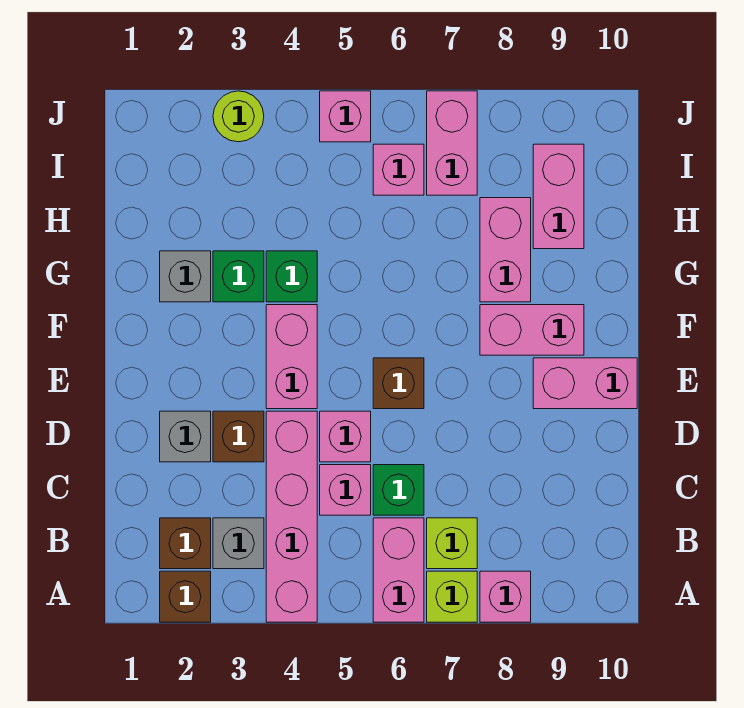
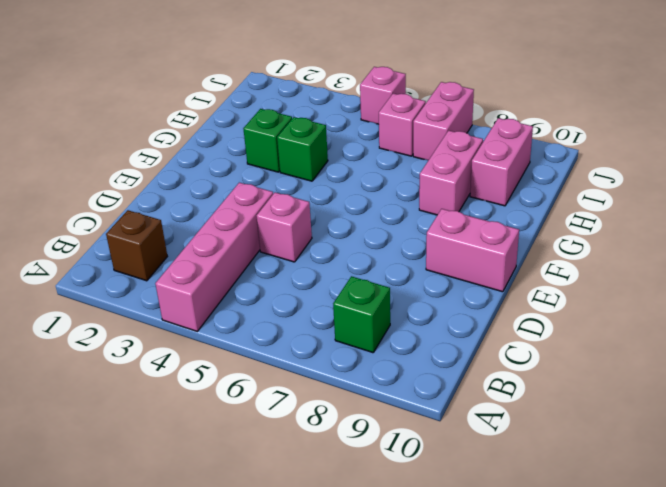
green 1x1 brick [333,276,390,353] -> green 1x1 brick moved to [373,465,424,515]
none -> brown 1x1 brick [160,571,211,622]
none -> pink 1x2 brick [373,518,424,622]
none -> lime 1x1 brick [427,571,477,622]

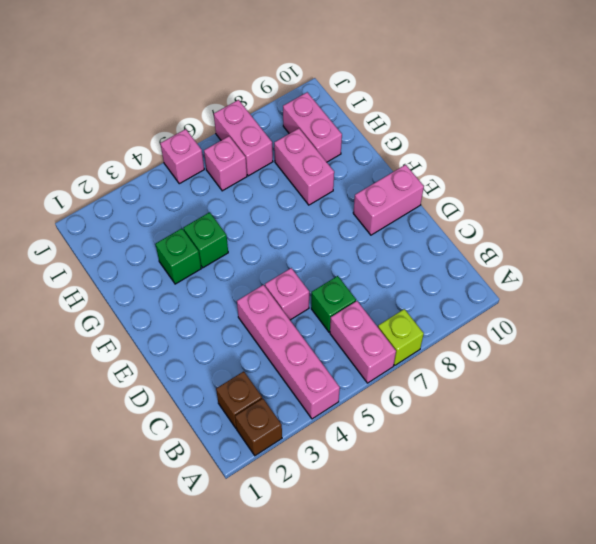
none -> pink 1x1 brick [480,571,531,622]
none -> grey 1x1 brick [213,518,264,569]
none -> lime 1x1 brick [427,518,477,569]

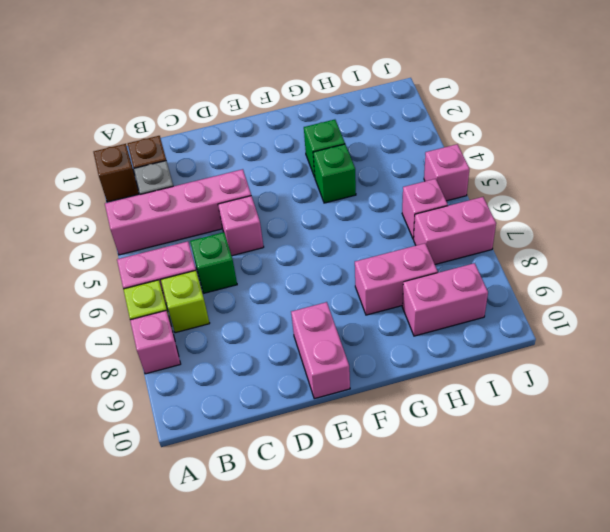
none -> pink 1x1 brick [320,465,371,515]
none -> grey 1x1 brick [160,411,211,462]
none -> brown 1x1 brick [213,411,264,462]

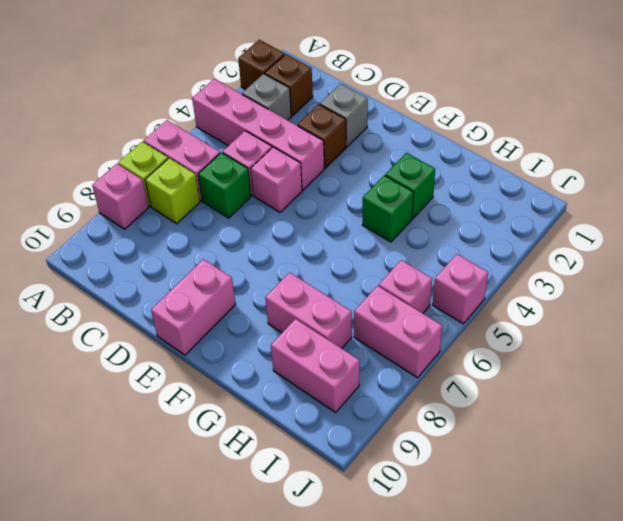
none -> pink 1x2 brick [266,305,317,409]
none -> brown 1x1 brick [373,358,424,409]
none -> pink 1x2 brick [480,305,584,355]

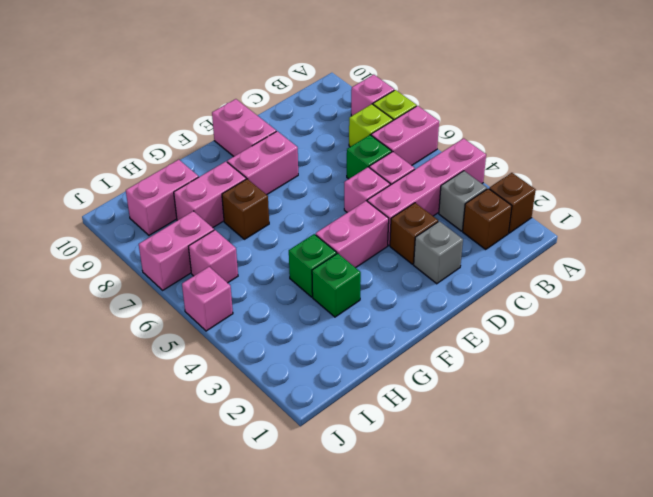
pink 1x2 brick [227,131,298,195] -> pink 1x2 brick turned to [480,305,584,355]
brown 1x1 brick [222,179,269,239] -> brown 1x1 brick moved to [373,358,424,409]
none -> grey 1x1 brick [160,251,211,302]
none -> lime 1x1 round brick [213,91,264,142]

